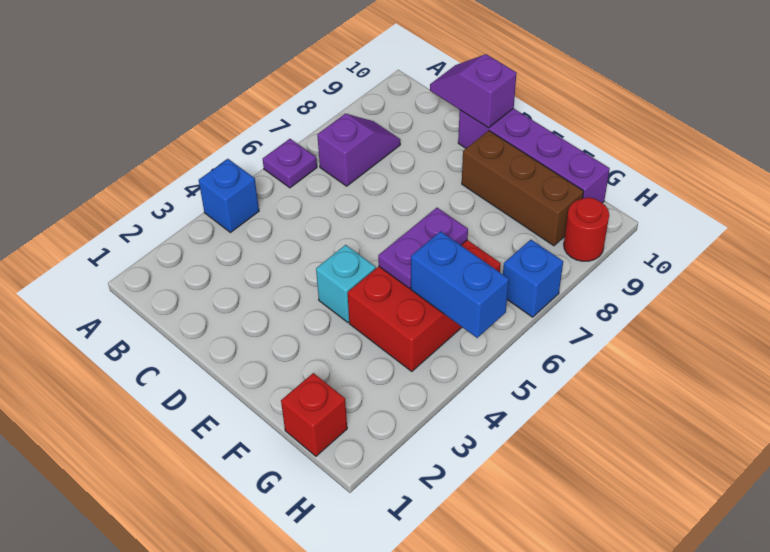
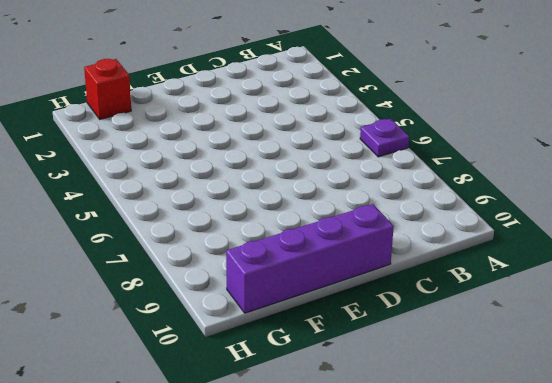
none -> blue 1x1 brick [199,159,259,233]
none -> purple 1x2 slope [317,114,400,186]
none -> cyan 1x1 brick [316,245,376,323]

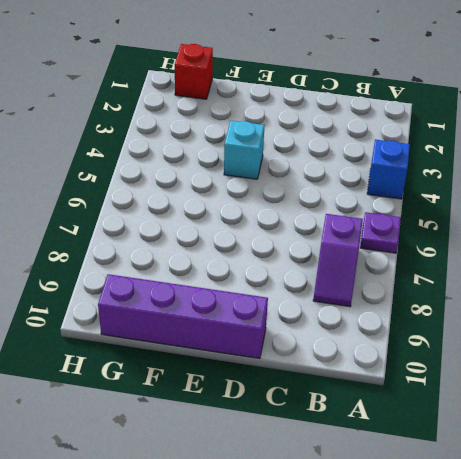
none -> brown 1x3 brick [462,131,584,246]
none -> red 2x3 brick [348,240,501,371]
none -> blue 1x1 brick [503,240,563,317]

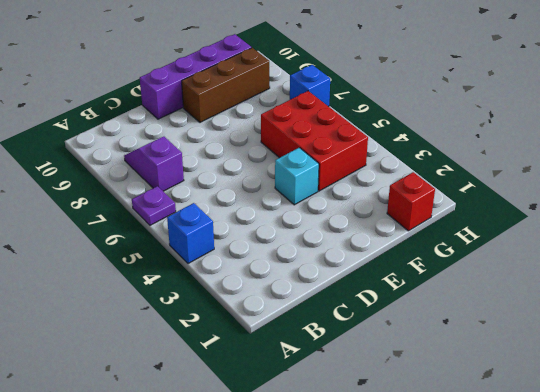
none -> red 1x1 round brick [564,198,609,261]
none -> purple 1x2 slope [430,54,516,128]
none -> purple 1x2 plate [378,208,468,288]

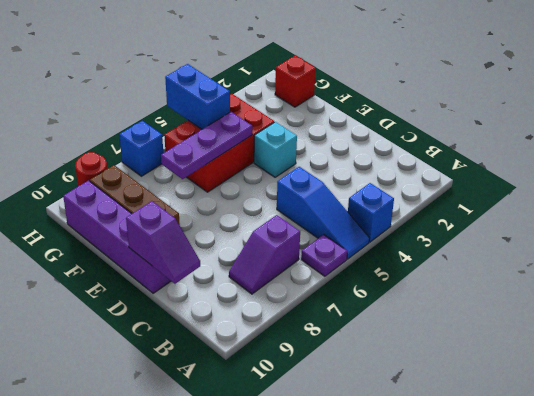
blue 1x3 slope [277,167,370,259] -> none
purple 1x3 plate [161,112,252,179] -> purple 1x2 plate [378,208,468,288]

